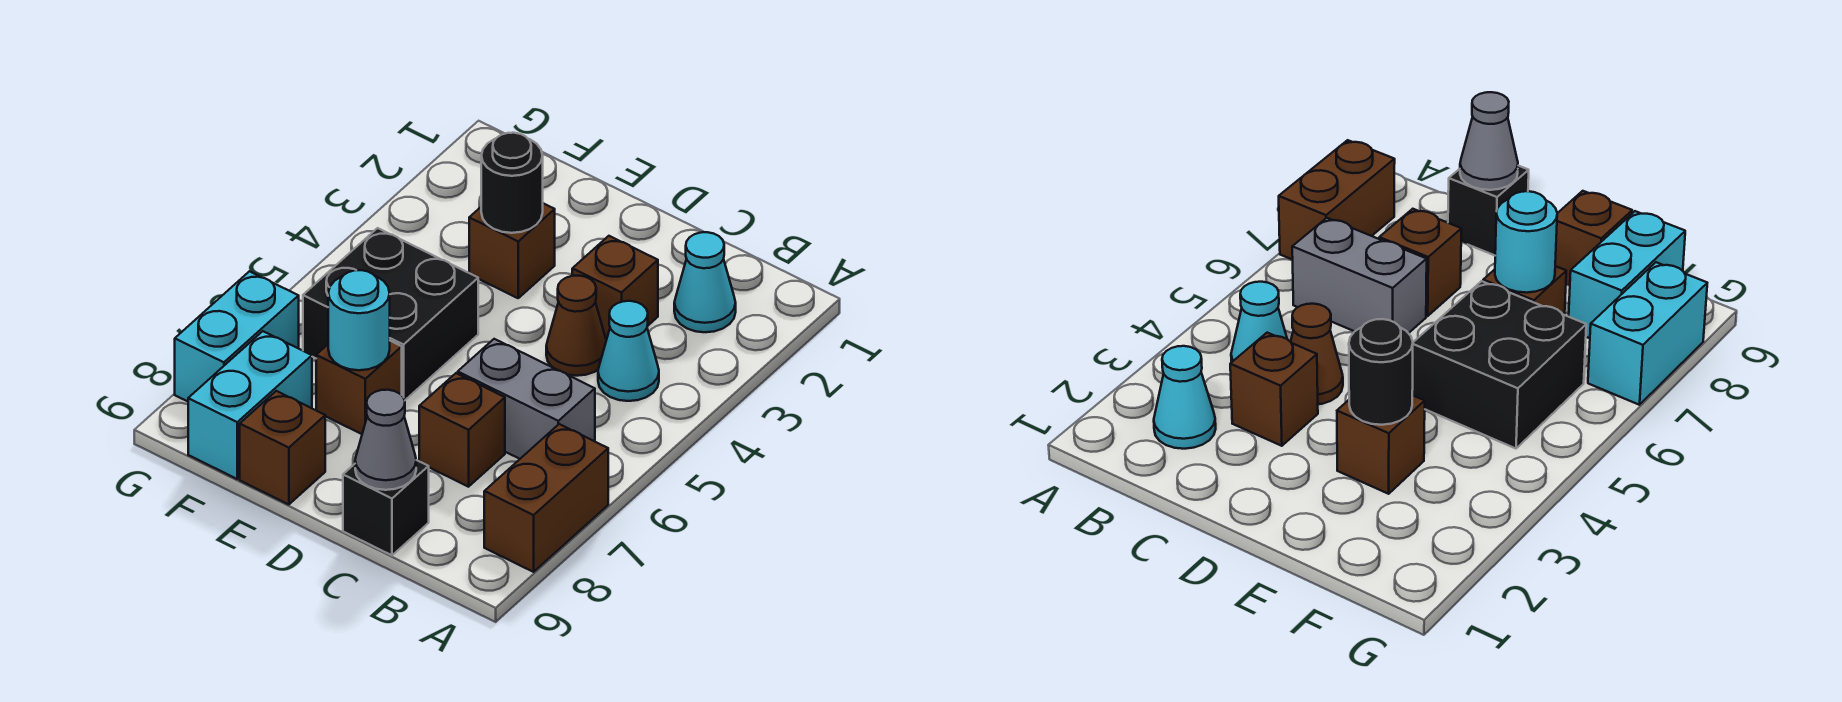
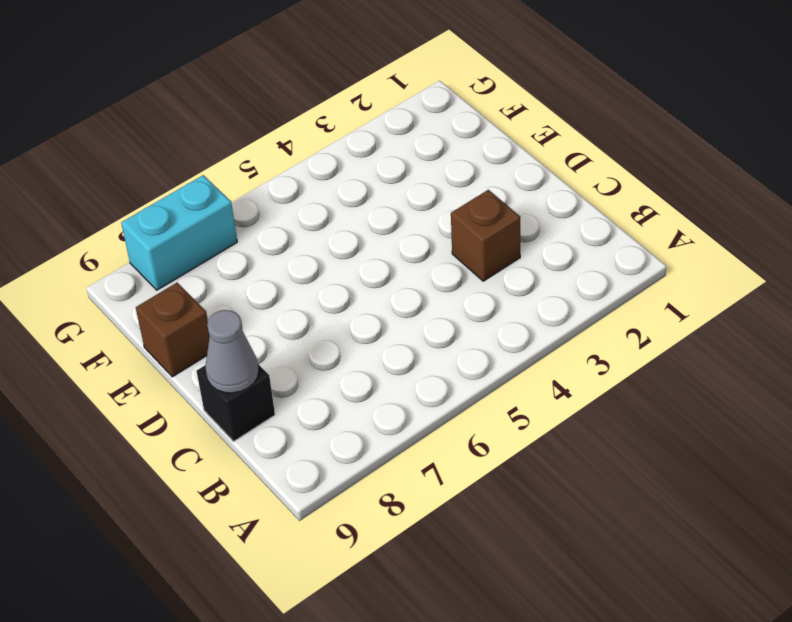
none -> brown 1x2 brick [484,424,608,572]
none -> cyan 1x1 cone [674,232,736,332]
none -> cyan 1x1 cone [598,301,659,401]

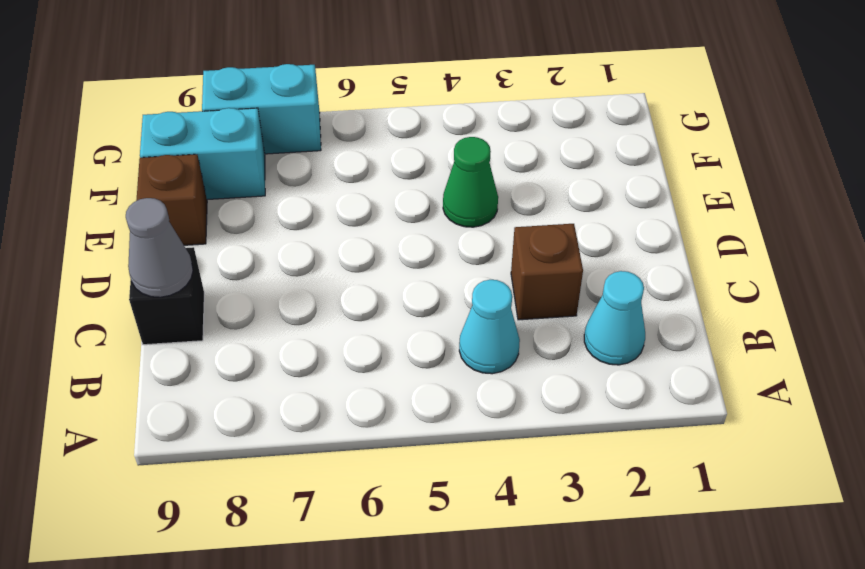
green 1x1 cone [443,137,498,227] -> none
none -> brown 1x2 brick [484,424,608,572]
none -> grey 1x2 brick [458,339,595,459]
none -> brown 1x1 cone [546,276,606,376]

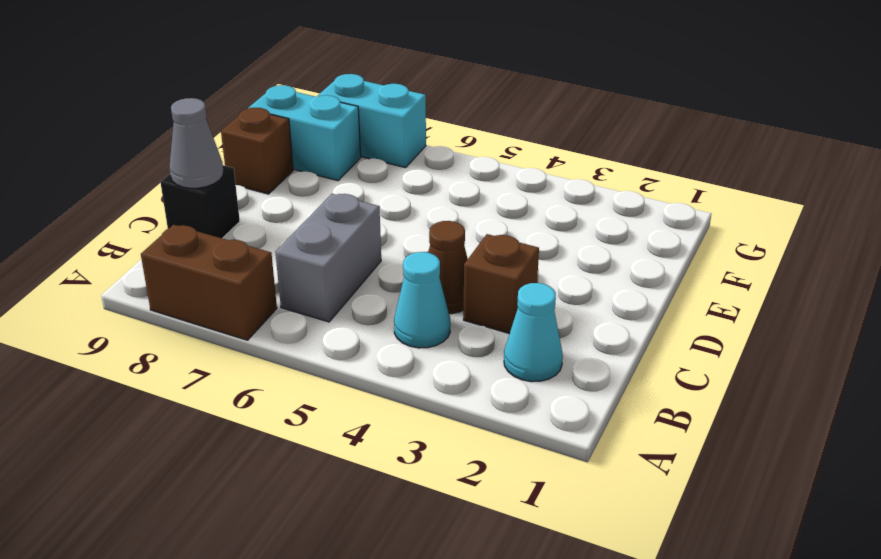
none -> brown 1x1 brick [419,373,505,487]
none -> brown 1x1 brick [469,203,555,298]
none -> black 2x2 brick [303,228,478,400]

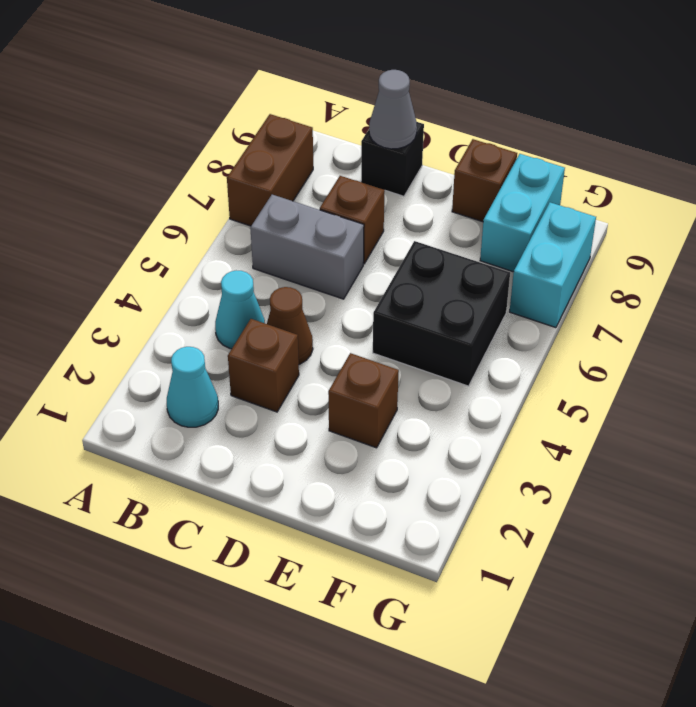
none -> brown 1x1 brick [316,341,402,434]
none -> black 1x1 round brick [481,133,543,233]
none -> cyan 1x1 round brick [328,270,390,370]

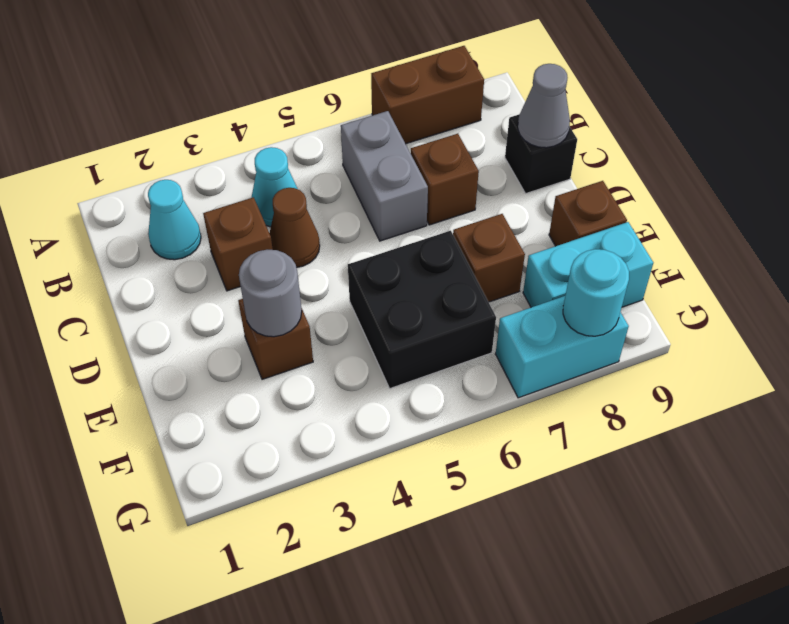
grey 1x1 round brick [239,250,302,337] -> black 1x1 round brick [481,133,543,233]
cyan 1x1 round brick [563,249,629,336] -> cyan 1x1 round brick moved to [328,270,390,370]

